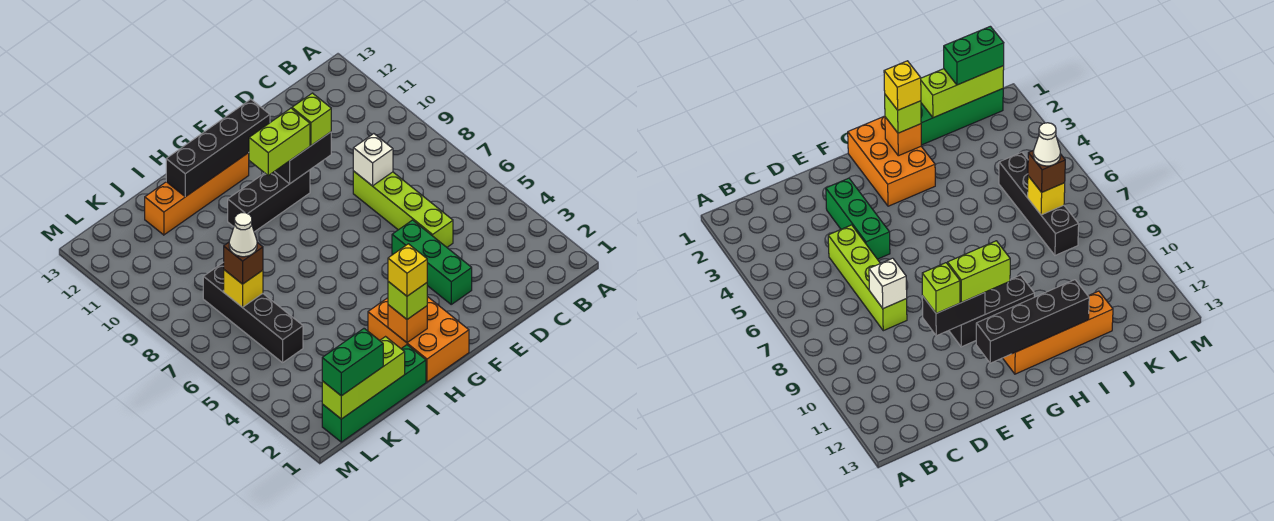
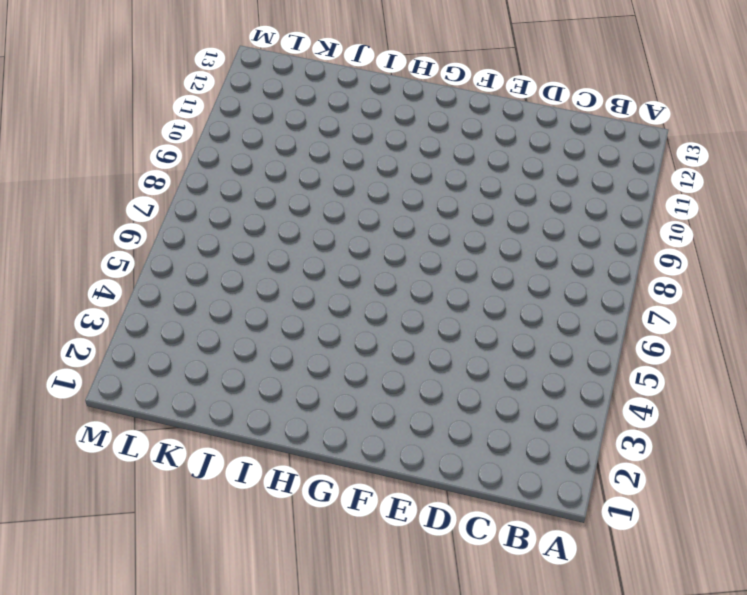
none -> lime 1x4 brick [353,171,453,247]
none -> green 1x3 brick [392,220,472,304]
none -> black 1x3 brick [228,170,310,232]

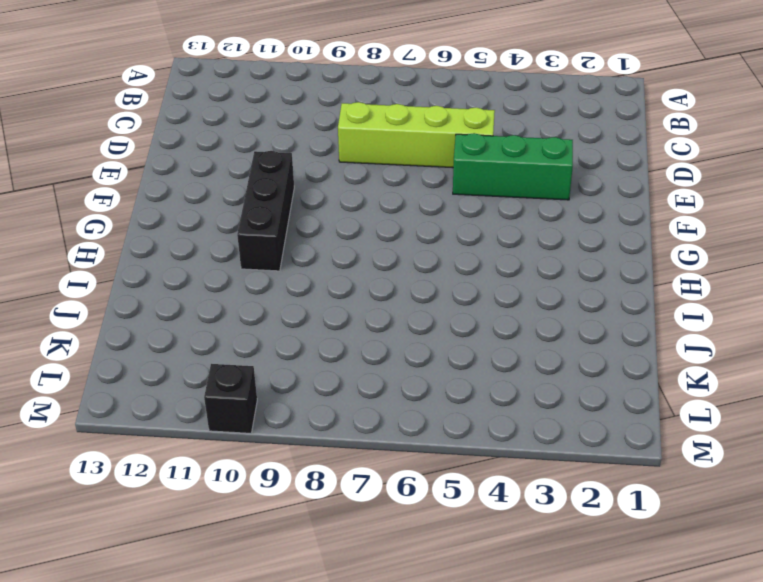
black 1x1 brick [204,364,257,433] -> none
none -> orange 2x3 brick [368,297,469,382]
none -> orange 1x4 brick [145,153,249,235]
none -> green 1x4 brick [322,345,426,442]

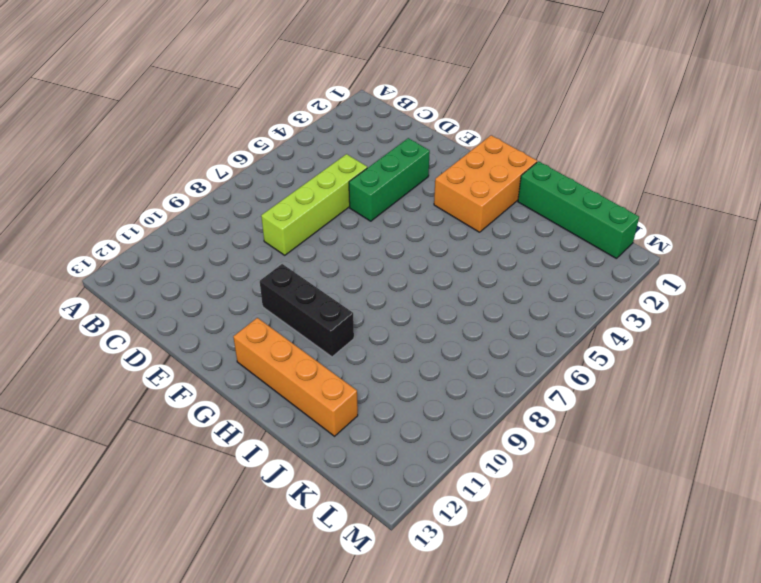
none -> black 1x4 brick [203,262,303,363]
none -> white 1x1 brick [353,134,393,186]
none -> black 1x2 brick [274,132,331,184]

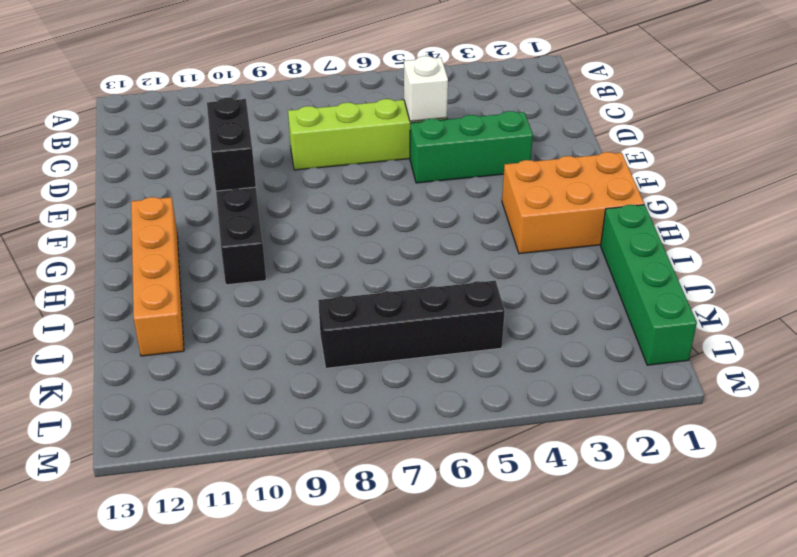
white 1x1 brick [404,56,448,121] -> white 1x1 brick moved to [353,134,393,186]
none -> black 1x4 brick [166,99,270,197]
none -> orange 1x1 brick [388,305,427,343]
none -> lime 1x3 brick [322,337,405,419]

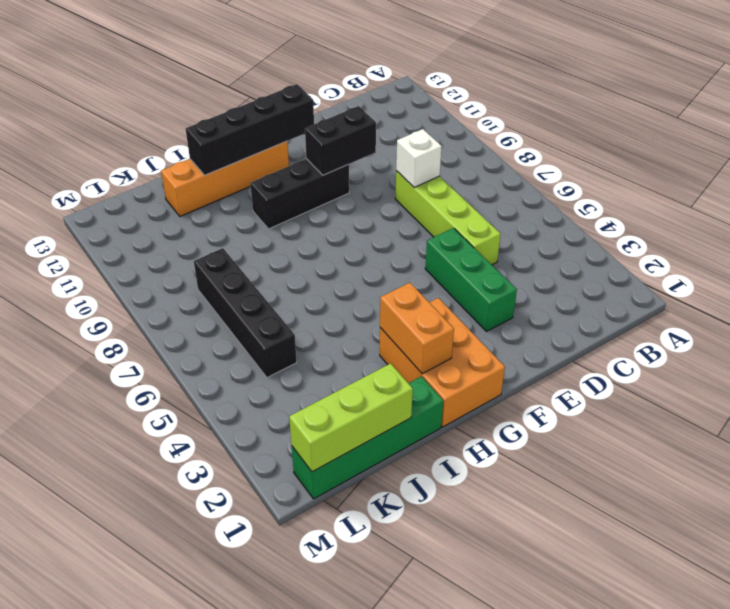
orange 1x2 brick [380,283,454,374] -> orange 1x1 brick [388,305,427,343]
none -> yellow 1x1 brick [224,270,263,307]
none -> lime 1x1 brick [292,93,331,145]
none -> lime 1x2 brick [249,108,310,175]

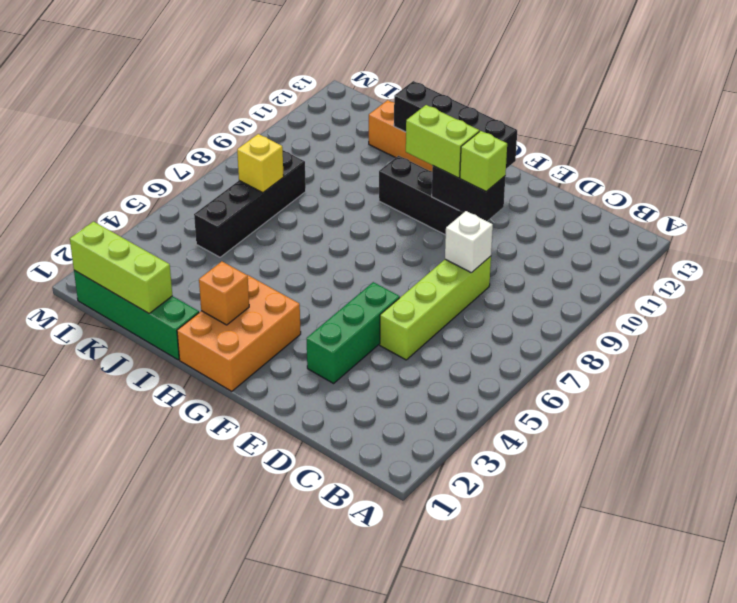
none -> lime 1x1 brick [388,282,427,319]
none -> green 1x2 brick [322,329,383,396]
none -> brown 1x1 brick [224,242,263,284]

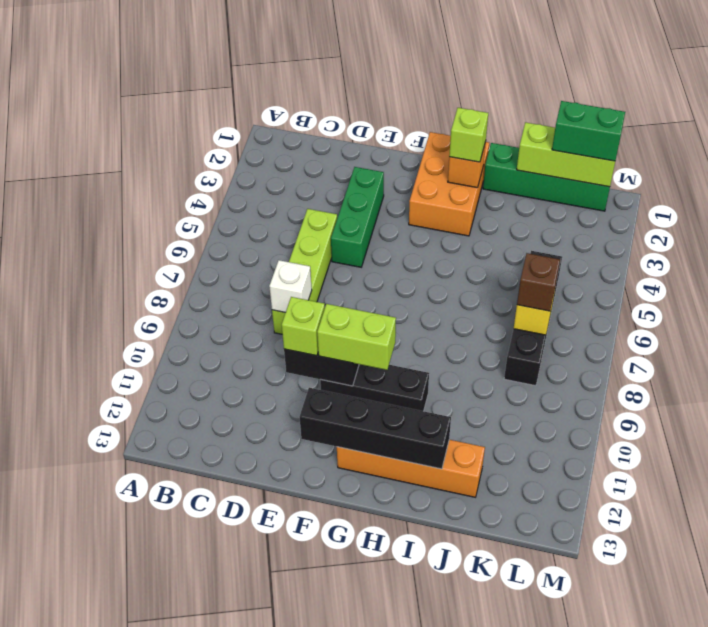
none -> yellow 1x1 brick [388,244,427,296]
none -> white 1x1 cone [229,213,257,257]

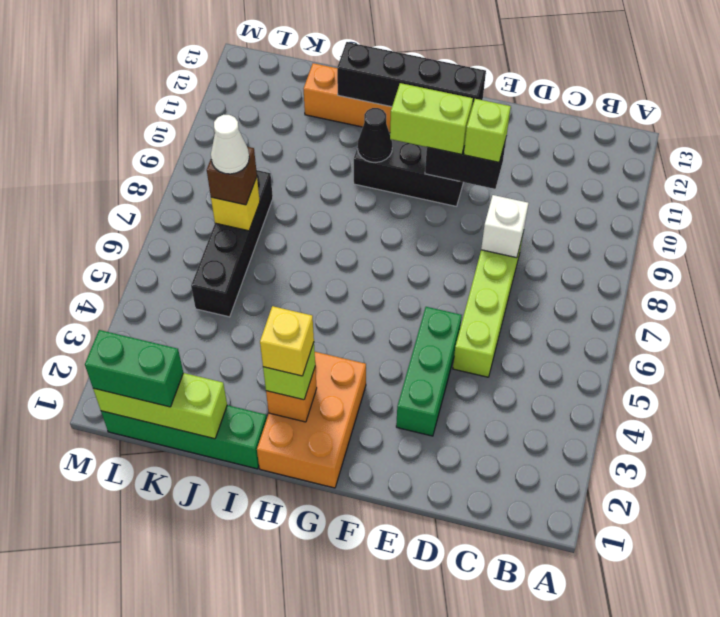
black 1x1 cone [358,108,392,162] -> none

